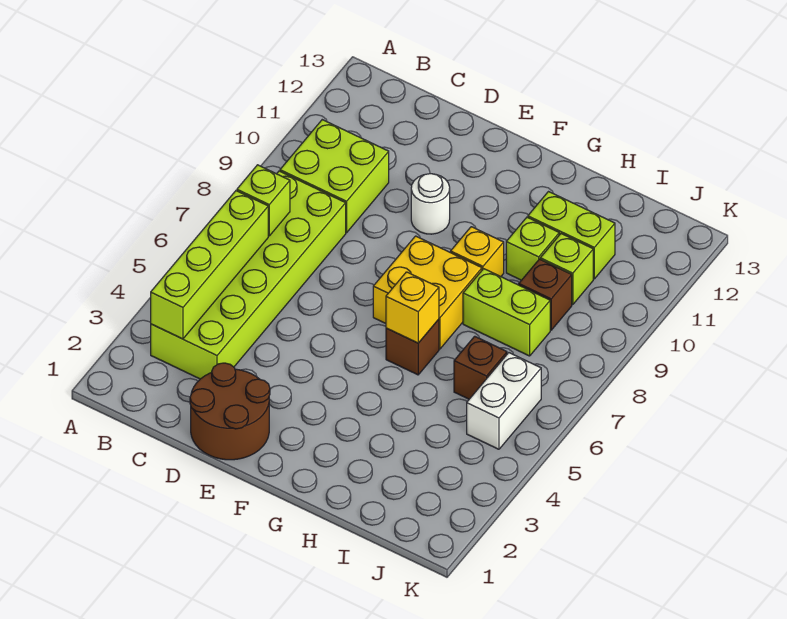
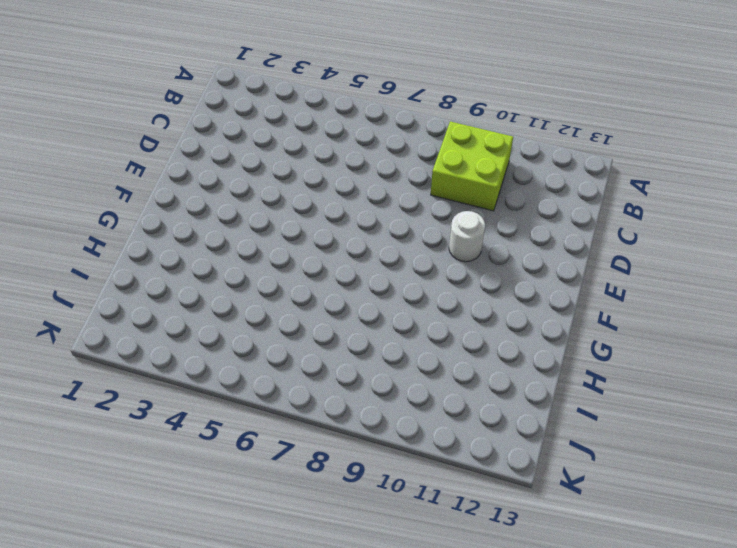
none -> lime 2x6 brick [151,171,346,379]
none -> brown 2x2 round brick [190,363,270,460]
none -> yellow 2x2 brick [373,236,482,349]

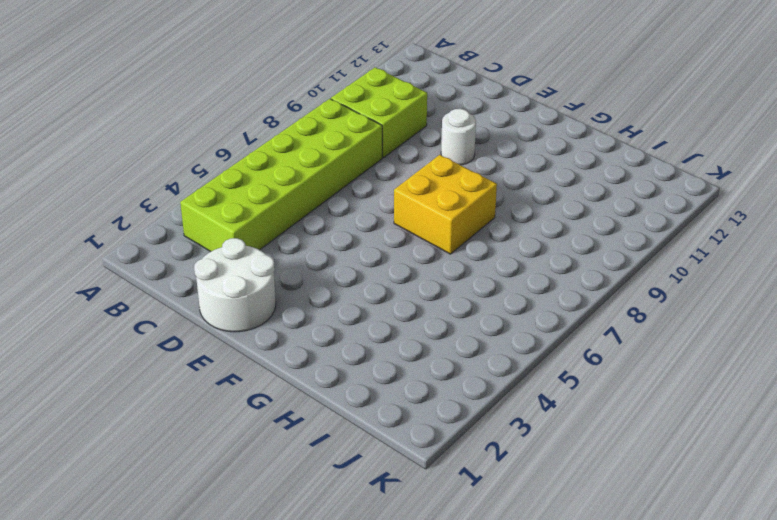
white 2x2 round brick [194,238,276,332] -> brown 2x2 round brick [190,363,270,460]
none -> brown 1x1 brick [386,319,439,375]
none -> yellow 1x1 brick [451,227,504,277]
none -> lime 1x2 brick [463,269,550,356]

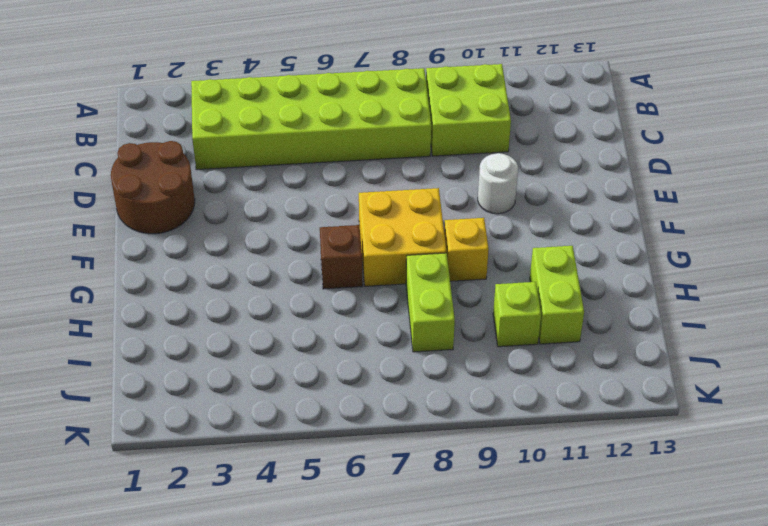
none -> lime 1x1 brick [506,217,559,280]
none -> brown 1x1 brick [454,336,507,399]
none -> brown 1x1 brick [519,259,572,330]

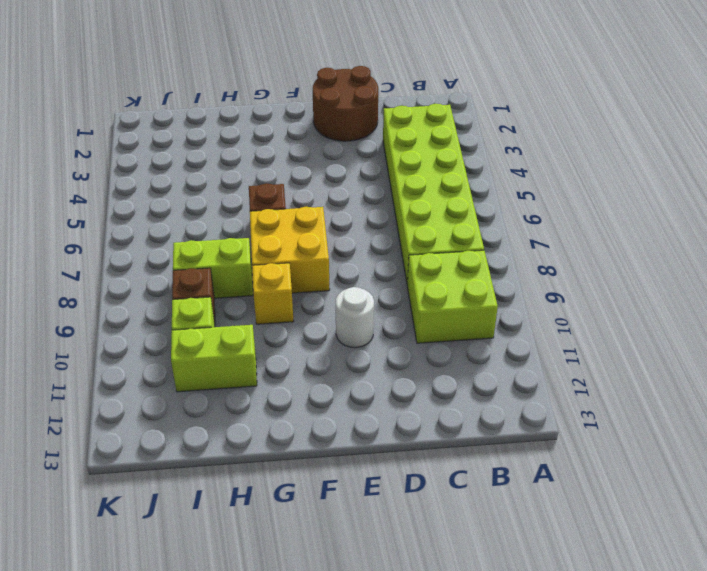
none -> lime 1x1 brick [506,217,559,280]
none -> brown 1x1 brick [454,336,507,399]
none -> white 1x2 brick [467,353,541,449]

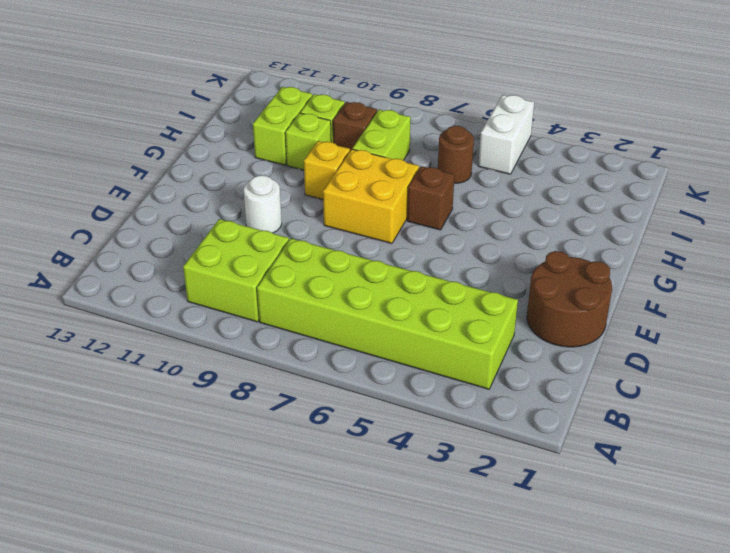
brown 1x1 round brick [438,126,474,183] -> brown 1x1 brick [454,336,507,399]
white 1x2 brick [478,95,534,174] -> white 1x2 brick turned to [467,353,541,449]
none -> lime 1x4 brick [151,191,268,339]
none -> lime 1x1 brick [237,165,290,236]
none -> yellow 1x1 brick [386,272,439,343]

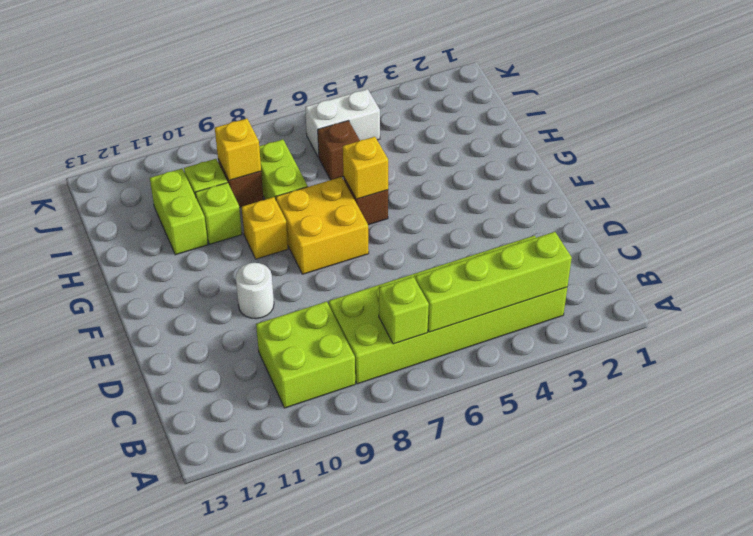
yellow 1x1 brick [215,119,261,180] -> none
none -> brown 2x2 round brick [190,363,270,460]

